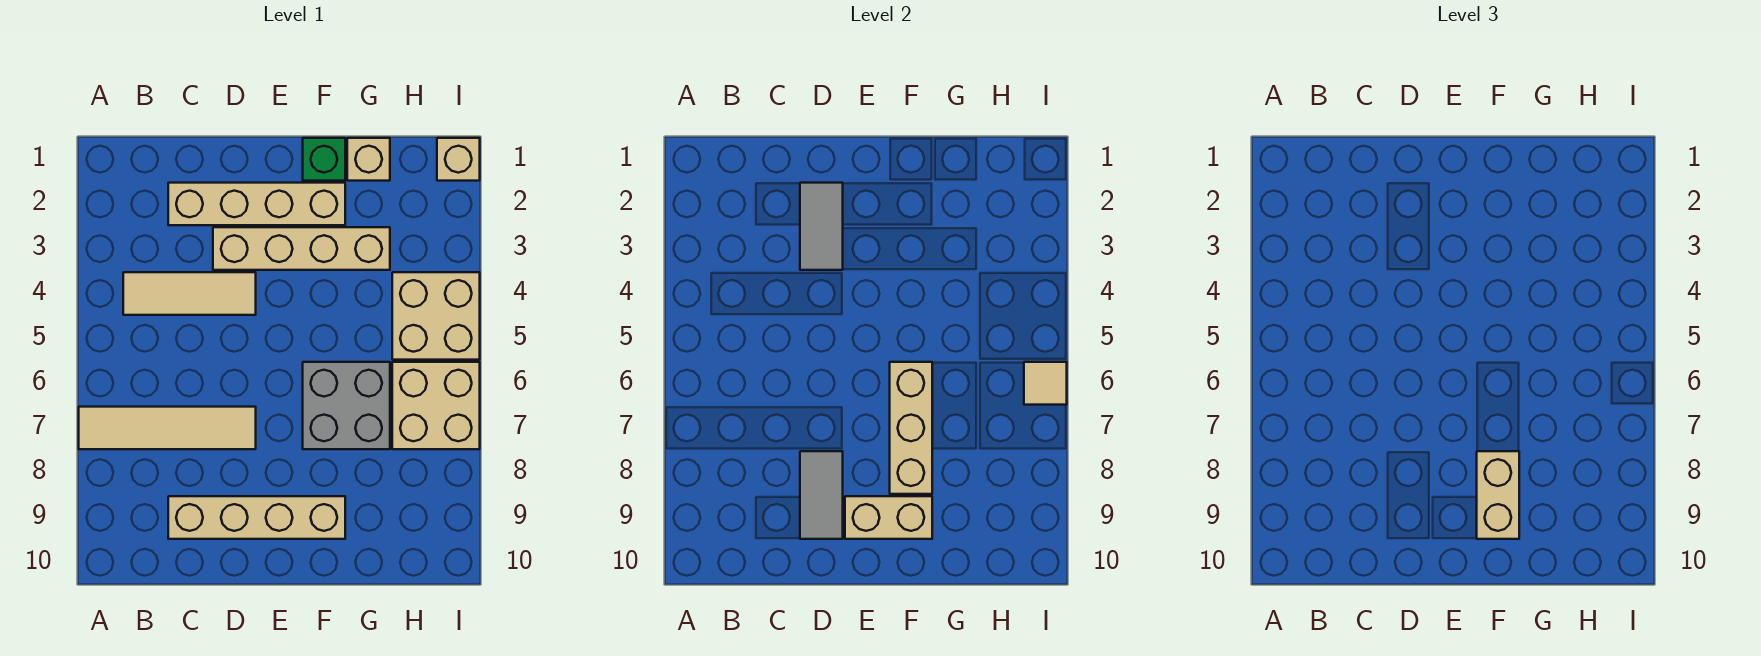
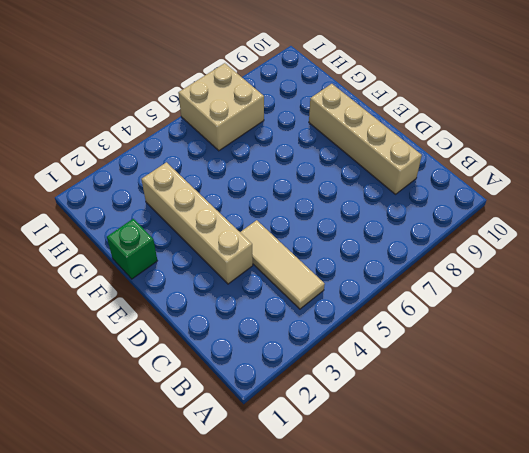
none -> tan 1x4 tile [79,407,256,449]
none -> tan 1x4 brick [168,183,345,225]
none -> grey 2x2 brick [303,362,390,449]

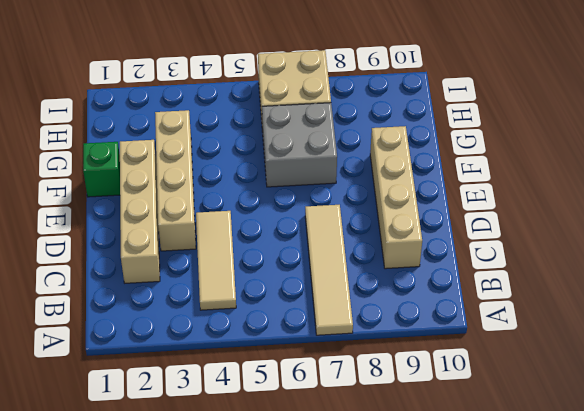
none -> tan 1x1 brick [347,138,390,181]
none -> tan 2x2 brick [392,272,480,360]
none -> tan 1x1 brick [437,138,480,181]

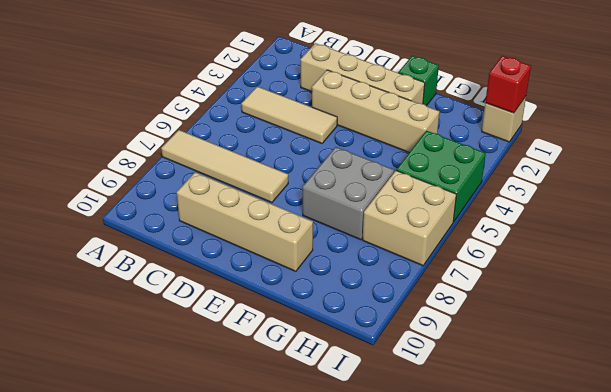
green 2x2 brick [396,131,486,222] -> tan 2x2 brick [392,272,480,360]
red 1x1 brick [485,56,531,113] -> none
none -> tan 1x1 brick [347,138,390,181]
none -> grey 1x2 tile [800,183,843,270]
none -> grey 1x2 tile [800,451,843,539]

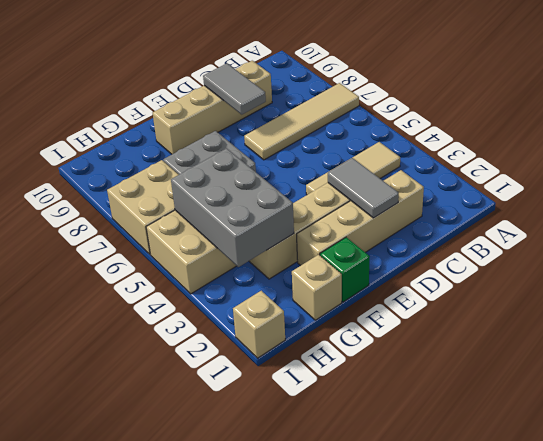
grey 2x3 brick [171,148,294,267] -> none
none -> tan 1x2 brick [845,496,932,539]
none -> tan 1x3 brick [890,362,932,494]
none -> tan 1x1 tile [1024,362,1067,405]

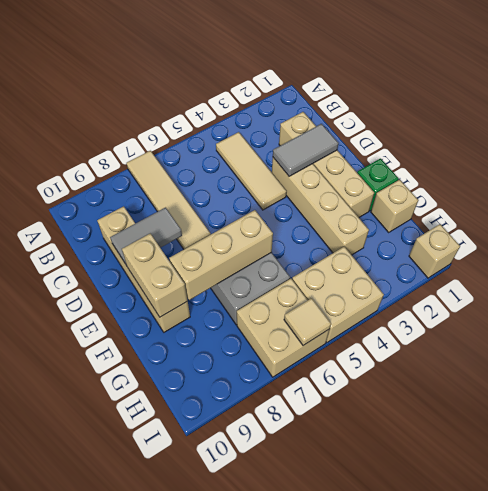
none -> tan 1x2 brick [1477,451,1519,539]

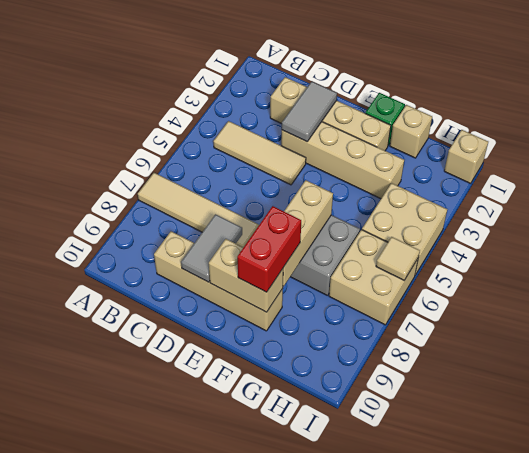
red 1x2 brick [237,206,301,292] -> tan 1x2 brick [1477,451,1519,539]

